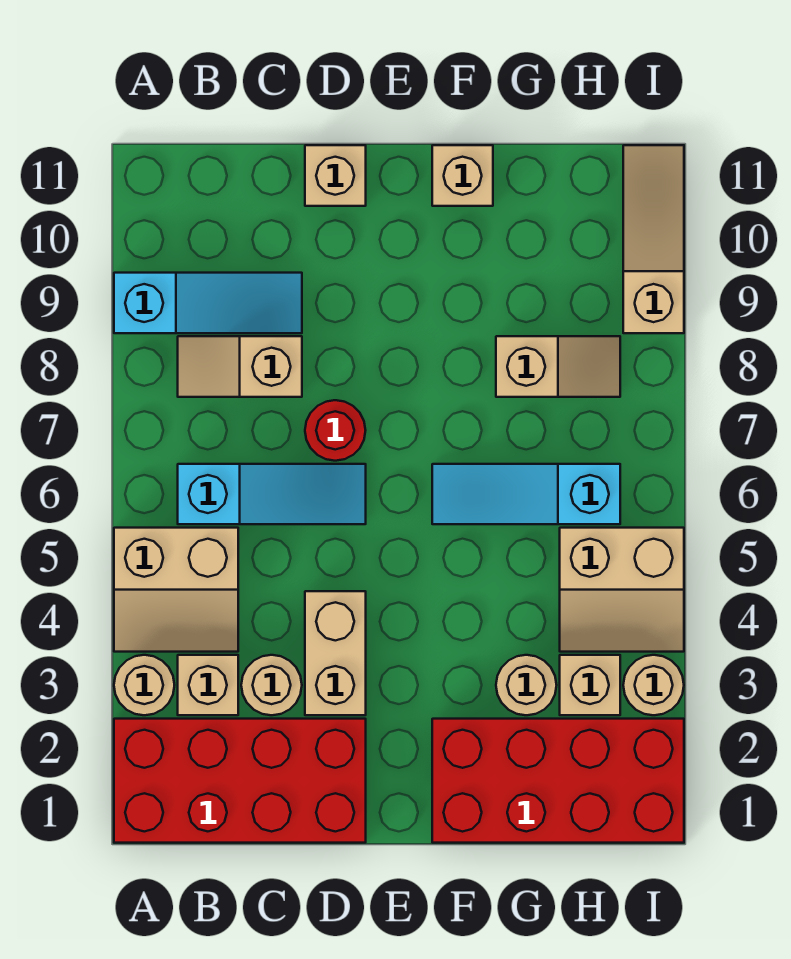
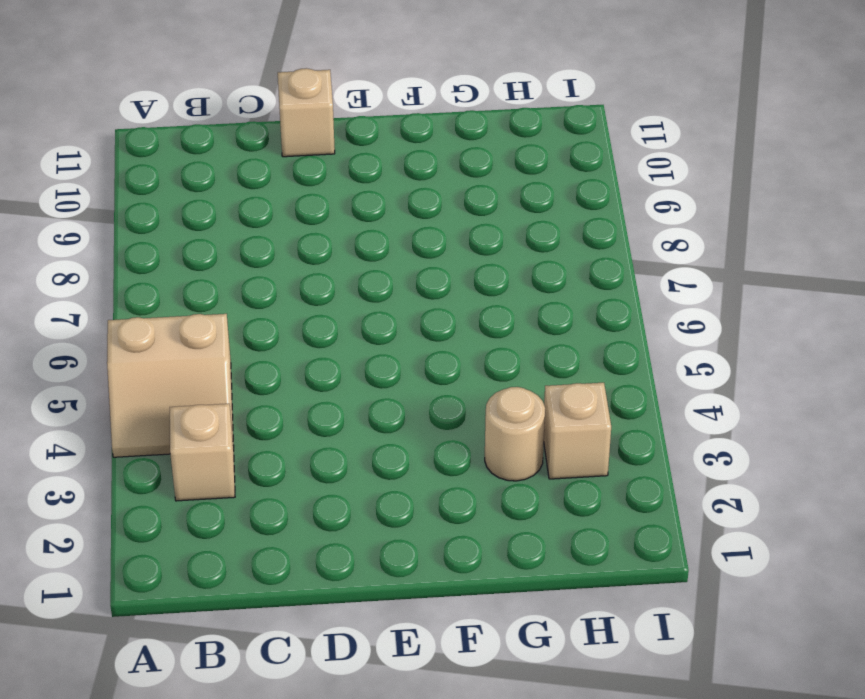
none -> red 2x4 brick [114,719,366,843]
none -> tan 1x1 round brick [114,655,174,715]
none -> cyan 1x3 slope [114,273,302,333]

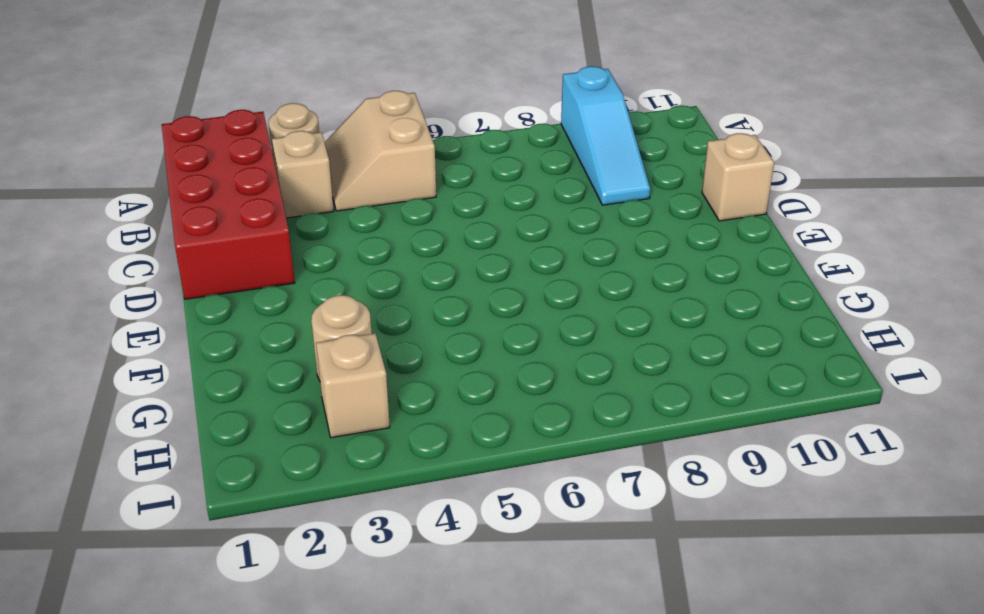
none -> cyan 1x3 slope [178,464,366,524]
none -> tan 1x2 slope [178,336,302,397]
none -> tan 1x1 round brick [241,655,302,715]

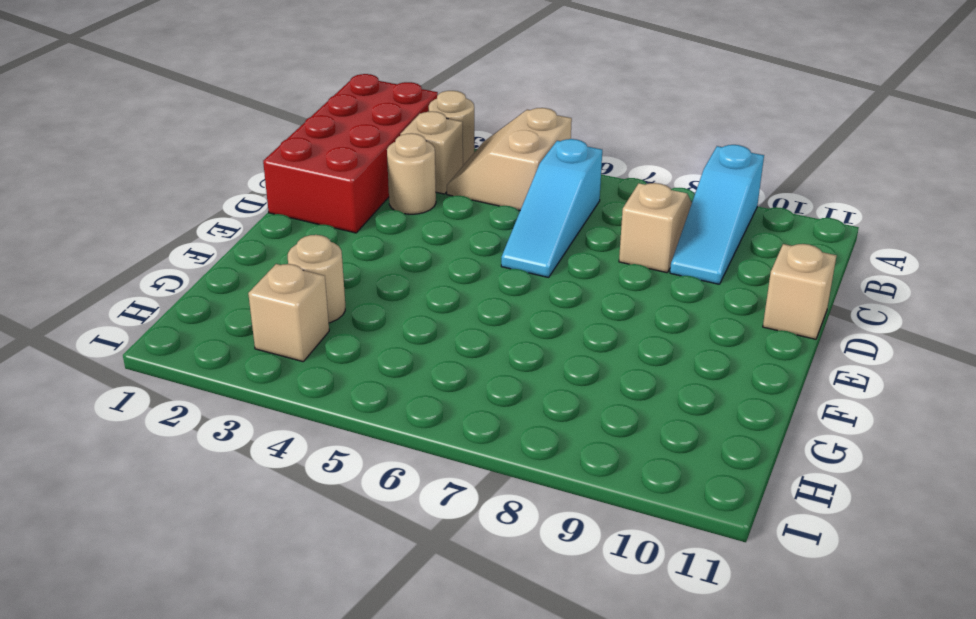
none -> tan 1x2 brick [305,591,366,715]
none -> red 1x1 round brick [305,400,366,461]
none -> red 2x4 brick [432,719,684,843]

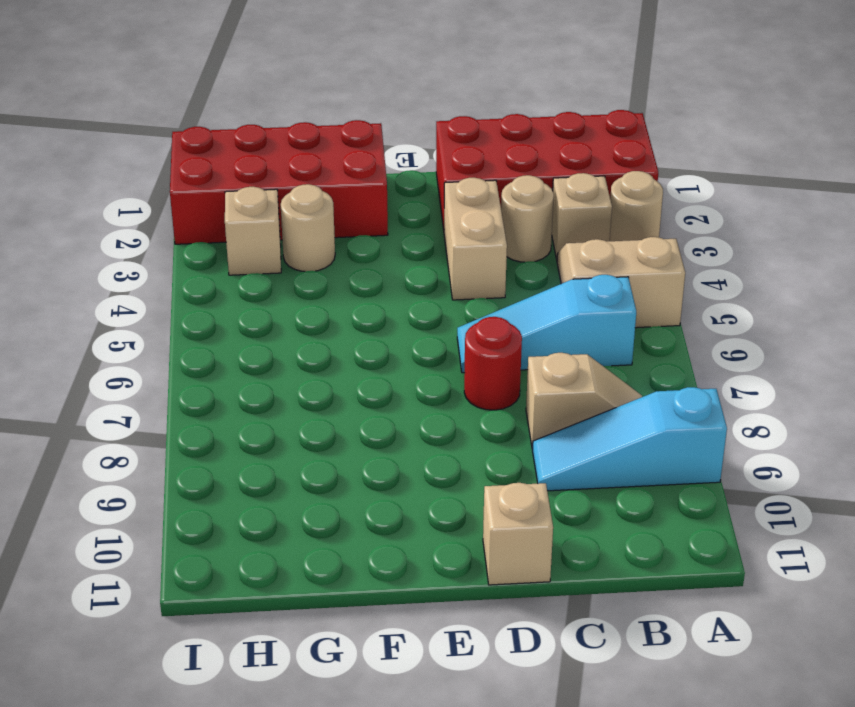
none -> cyan 1x3 slope [432,464,620,524]
none -> tan 1x1 brick [432,145,493,206]
none -> tan 1x2 slope [496,336,620,397]

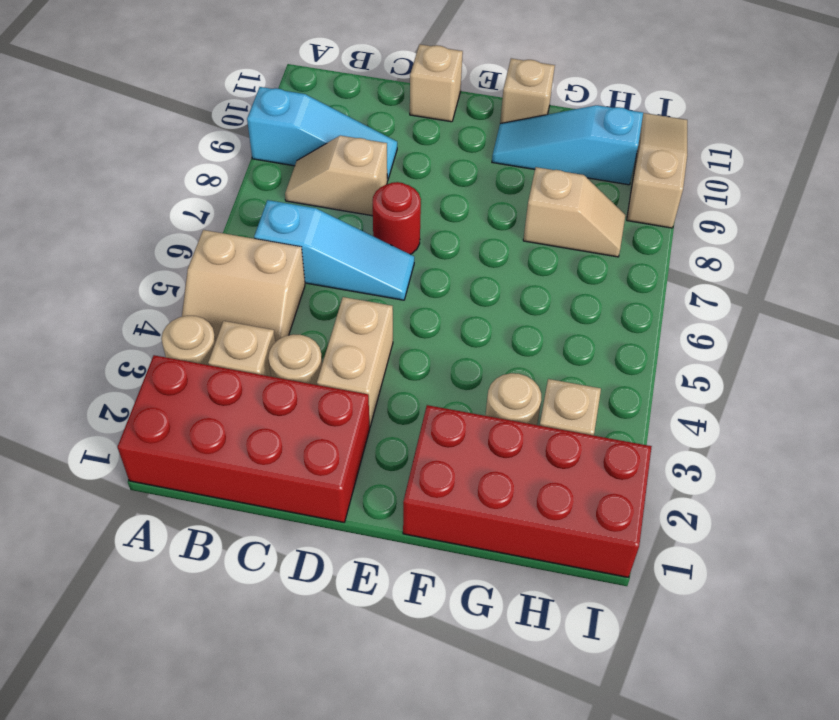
cyan 1x3 slope [492,105,643,185] -> cyan 1x3 slope moved to [432,464,620,524]
none -> tan 2x2 slope [560,528,684,652]
none -> tan 1x1 round brick [623,655,684,715]

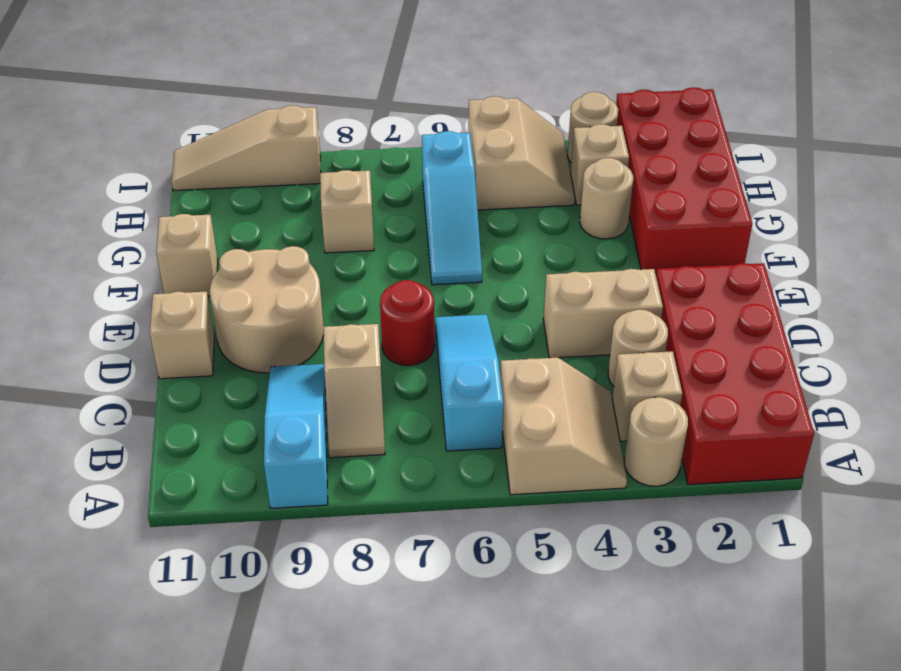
tan 2x2 round brick [210,246,324,373] -> none

